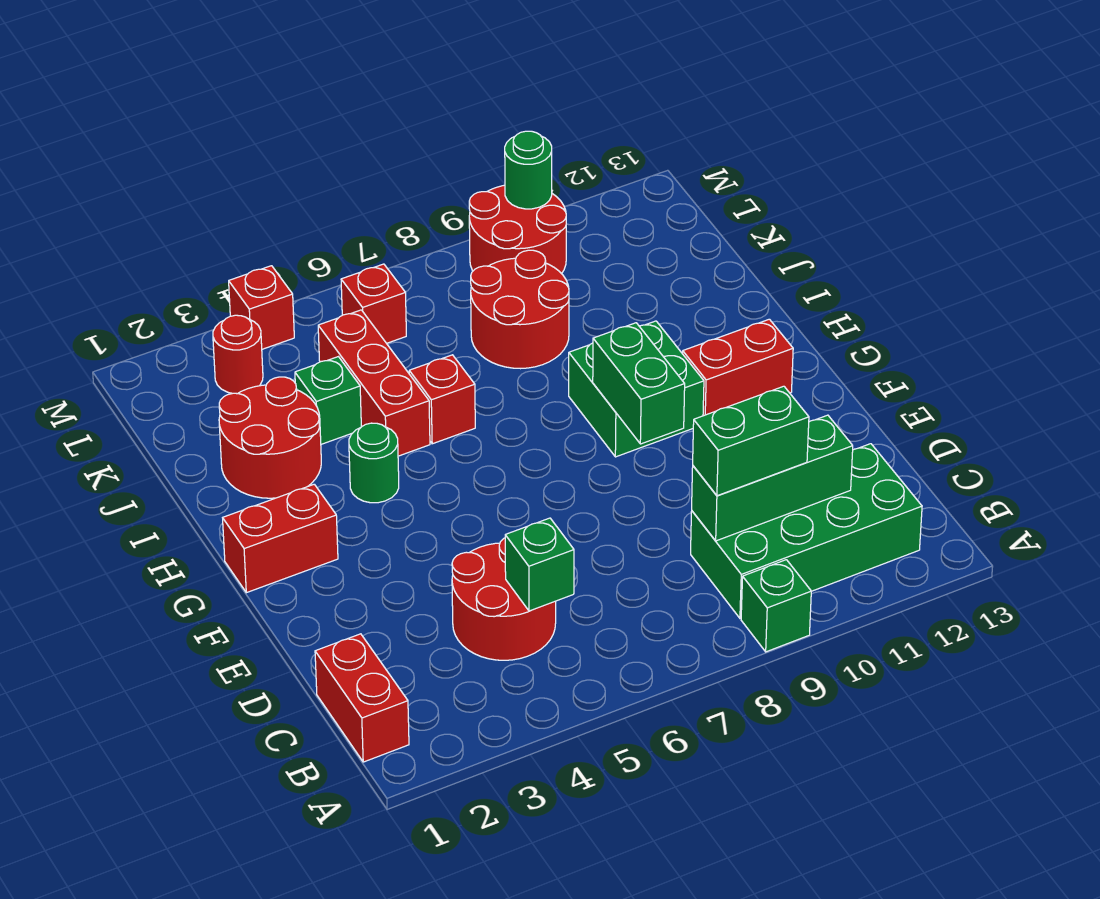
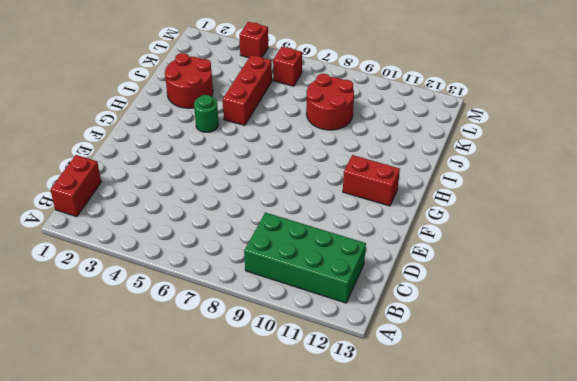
none -> green 1x1 brick [741,560,811,652]
none -> red 2x2 round brick [452,538,556,660]
none -> red 1x2 brick [223,484,338,593]

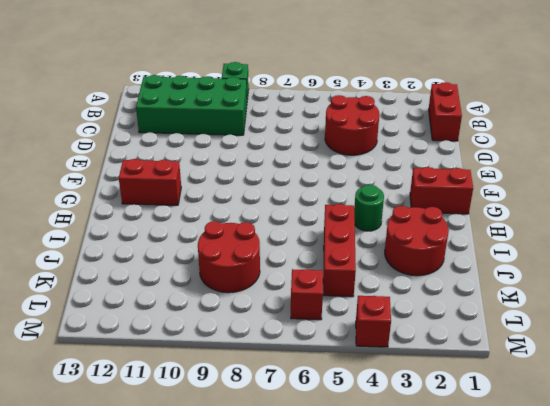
none -> green 2x2 brick [569,321,704,457]
none -> red 1x1 brick [409,355,475,444]
none -> green 1x1 brick [295,357,361,444]

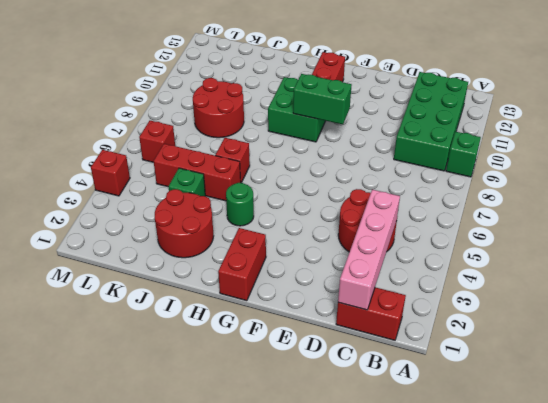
pink 1x4 brick [338,190,400,310] -> none
none -> red 1x1 round brick [213,315,263,394]
none -> red 2x2 round brick [469,185,566,274]
none -> green 1x1 brick [505,518,574,611]

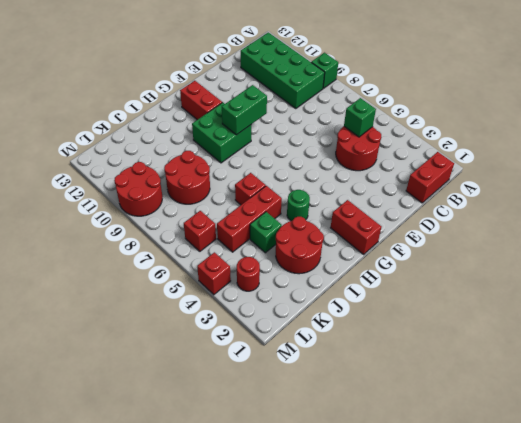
none -> green 1x3 brick [692,415,853,541]
none -> green 1x1 round brick [505,131,552,209]
none -> green 1x2 brick [693,386,809,496]

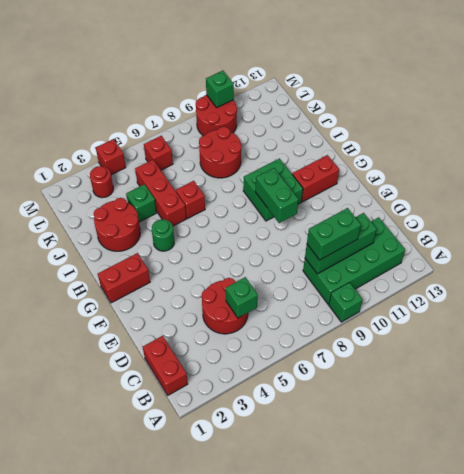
green 1x1 brick [206,71,234,107] -> green 1x1 round brick [505,131,552,209]

